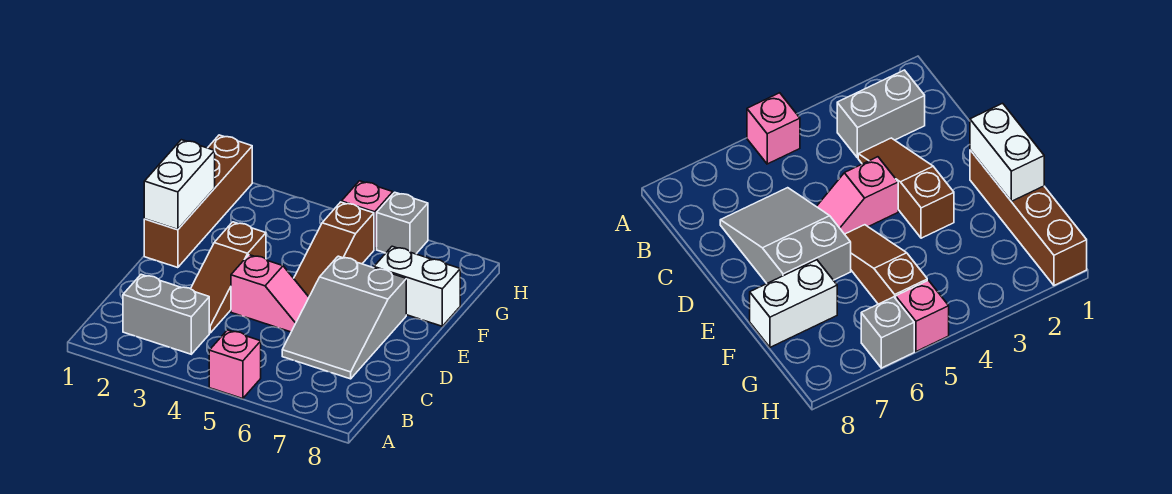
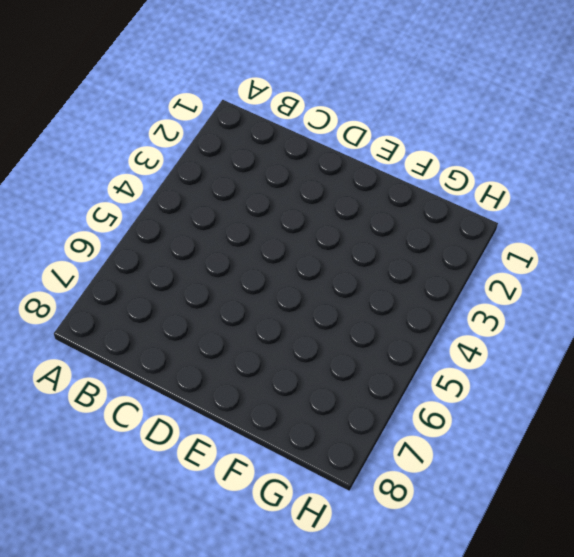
none -> pink 1x1 brick [209,330,261,399]
none -> grey 1x2 brick [123,274,209,354]

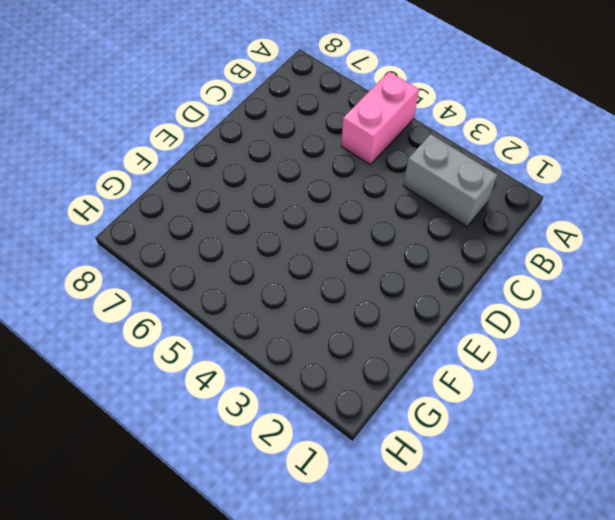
pink 1x2 brick [341,72,419,165] -> pink 1x1 brick [209,330,261,399]
none -> brown 1x3 slope [191,222,266,333]
none -> grey 2x3 slope [282,256,406,379]

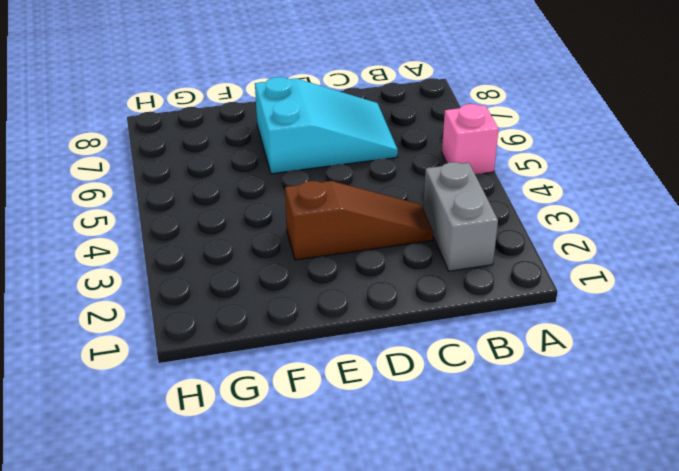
cyan 2x3 slope [255,77,398,174] -> grey 2x3 slope [282,256,406,379]
none -> pink 1x2 slope [231,255,309,332]
none -> brown 1x4 brick [144,135,252,268]

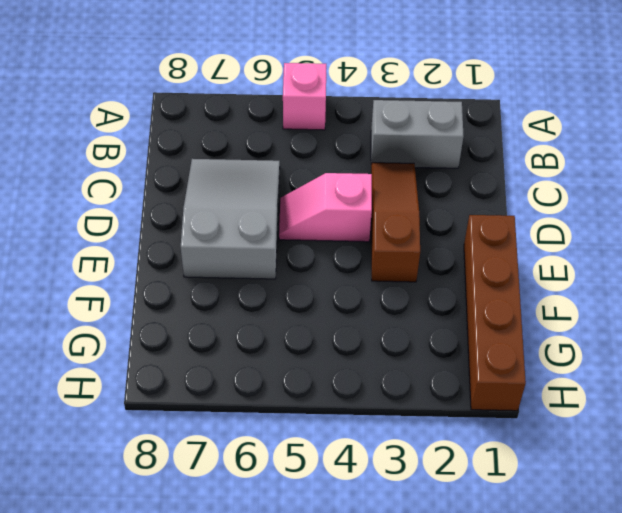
none -> brown 1x3 slope [294,202,374,297]
none -> white 1x2 brick [374,246,460,326]

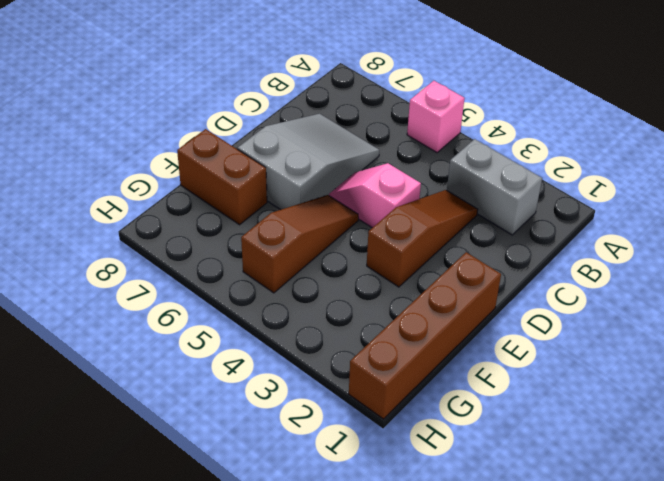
brown 1x2 brick [177,129,267,225] -> white 1x2 brick [374,246,460,326]
none -> pink 1x1 brick [341,181,393,249]
none -> grey 1x1 brick [377,192,428,254]

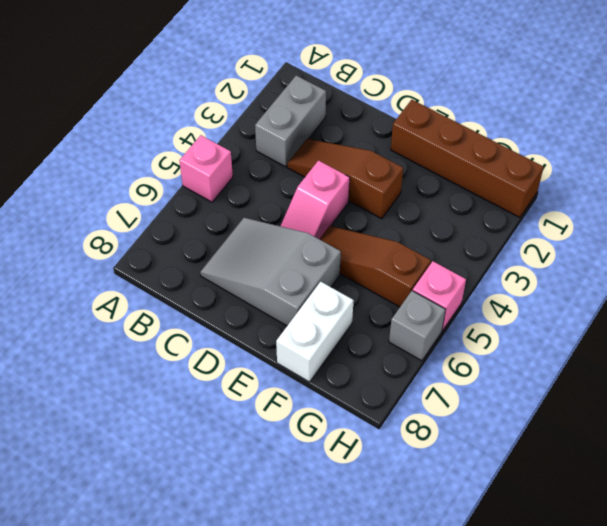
none -> white 1x2 brick [144,140,215,230]

